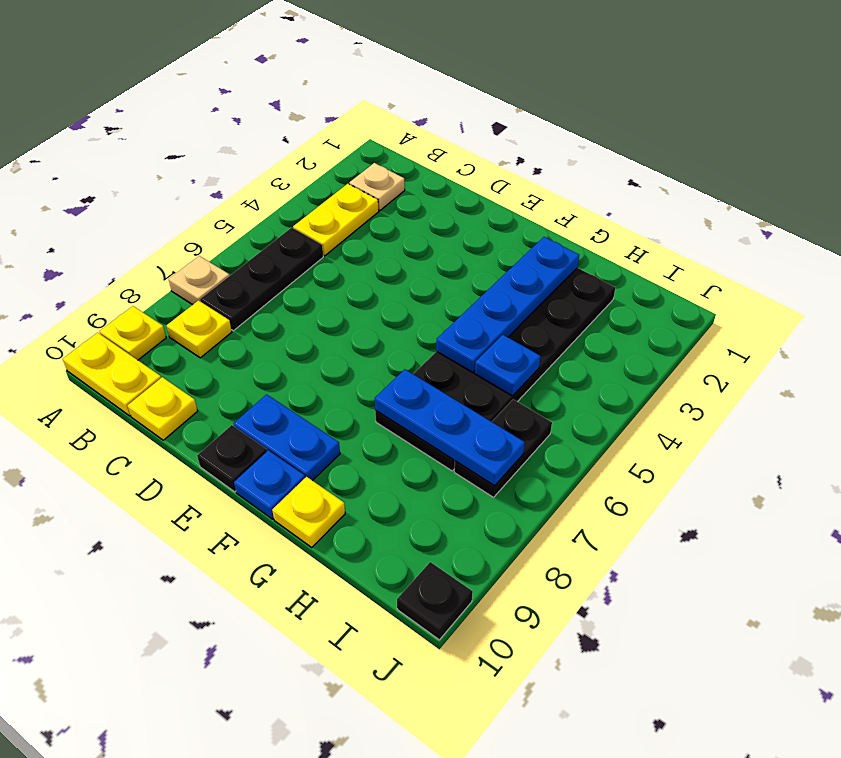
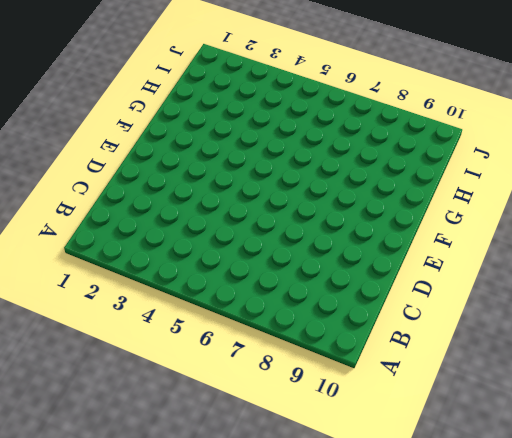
none -> tan 1x1 plate [169,256,230,305]
none -> yellow 1x1 plate [100,306,166,360]
none -> yellow 1x2 plate [63,333,161,416]

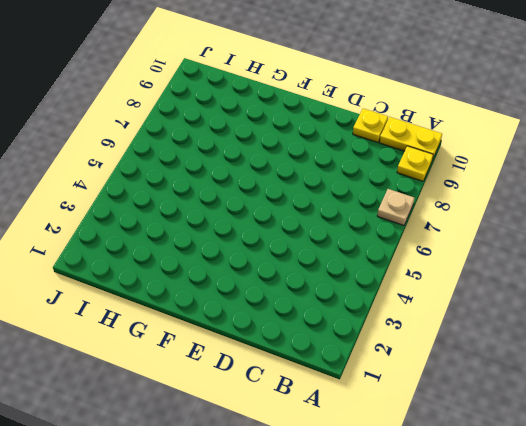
none -> tan 1x1 plate [349,163,405,211]
none -> yellow 1x2 plate [293,184,379,256]
none -> black 1x3 plate [200,228,323,331]

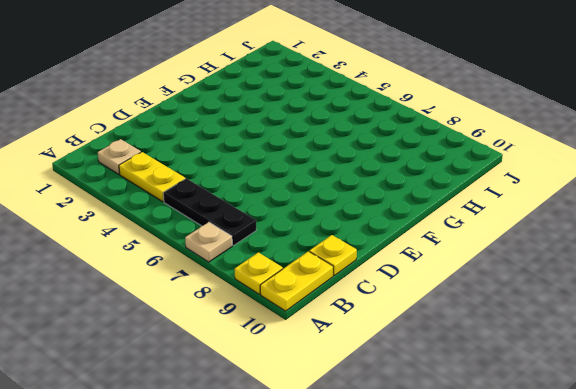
none -> yellow 1x1 plate [167,301,232,358]
none -> blue 1x2 plate [234,394,340,481]
none -> black 1x1 plate [197,425,267,492]

